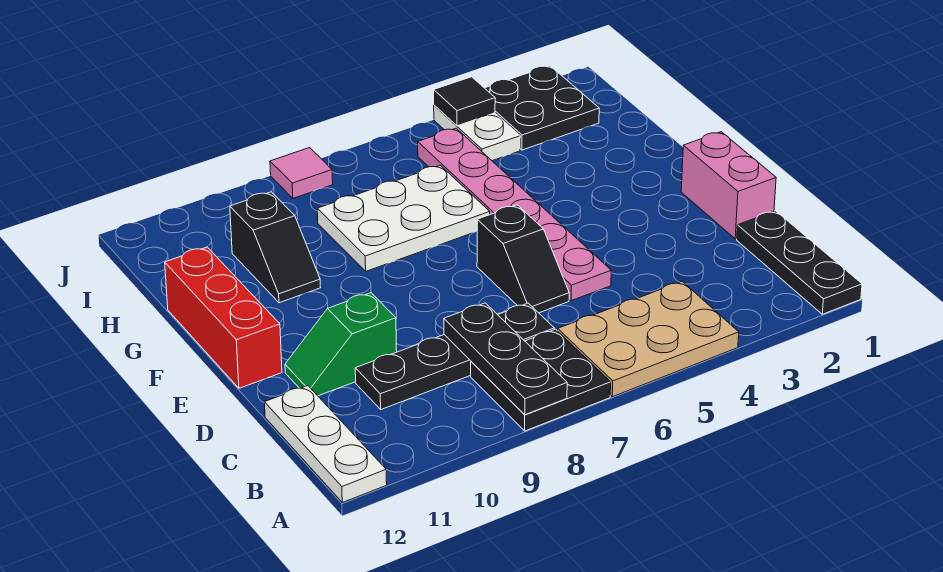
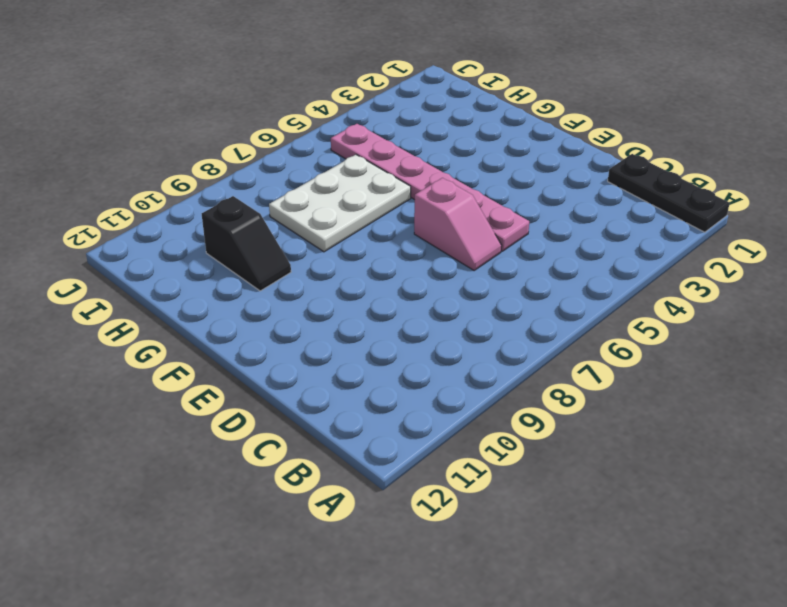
pink 1x2 slope [414,178,502,270] -> black 1x2 slope [477,205,569,313]
none -> tan 2x3 plate [558,281,739,397]
none -> black 2x2 plate [471,329,611,431]
none -> white 1x3 plate [265,386,387,503]

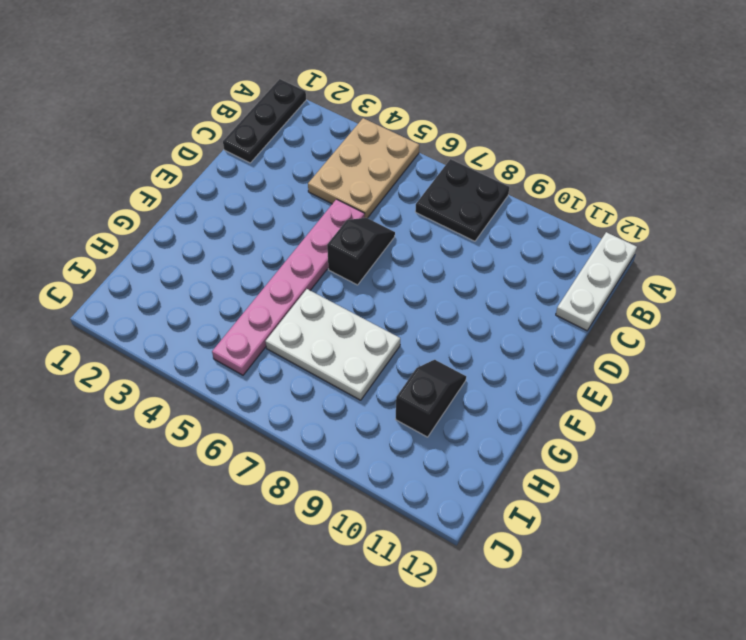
tan 2x3 plate [308,118,419,218] -> tan 2x3 plate turned to [558,281,739,397]
none -> black 1x4 plate [355,303,554,409]
none -> pink 1x2 brick [681,132,776,239]
none -> green 1x2 slope [285,293,397,396]

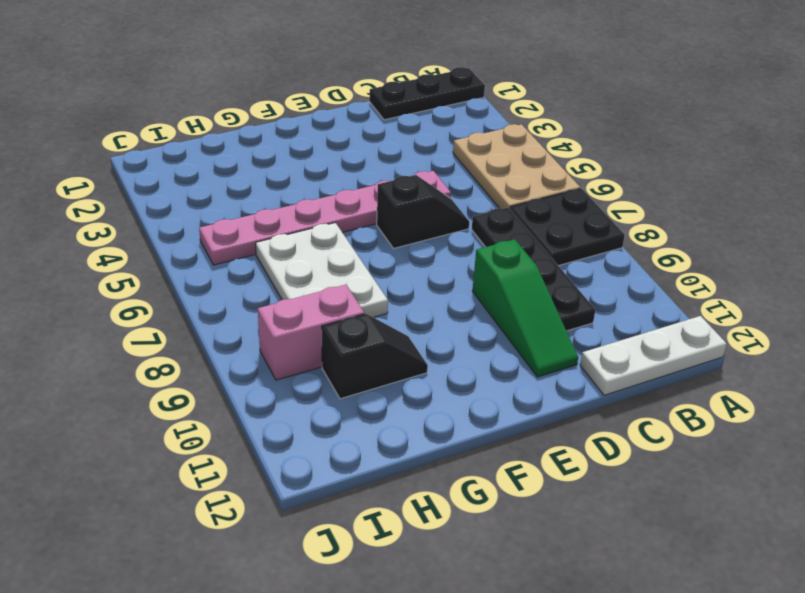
green 1x3 slope [472,239,578,377] -> green 1x2 slope [285,293,397,396]
pink 1x2 brick [258,285,364,380] -> pink 1x2 brick moved to [681,132,776,239]
none -> red 1x3 brick [165,247,282,388]
none -> black 2x2 plate [485,66,599,150]
none -> white 1x2 plate [434,105,520,161]

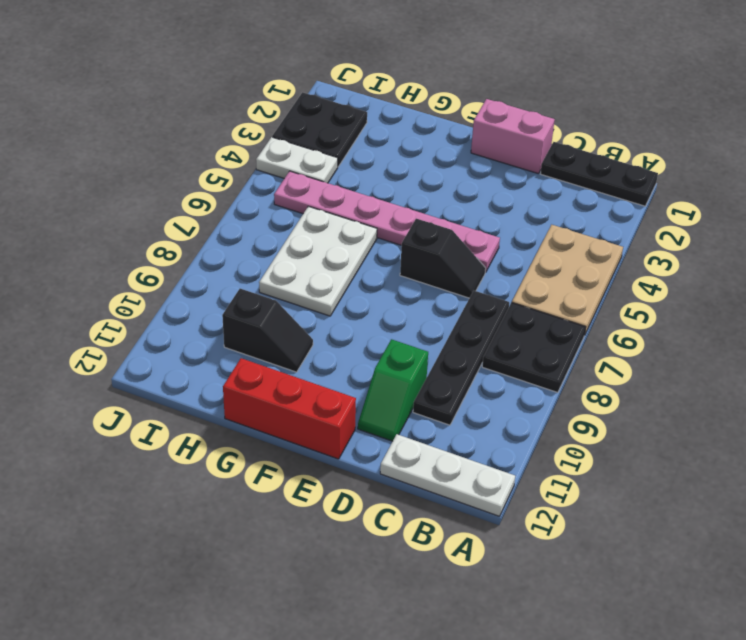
none -> pink 1x1 tile [270,148,333,198]
none -> black 1x3 plate [444,303,567,415]
none -> black 1x1 tile [434,77,495,126]

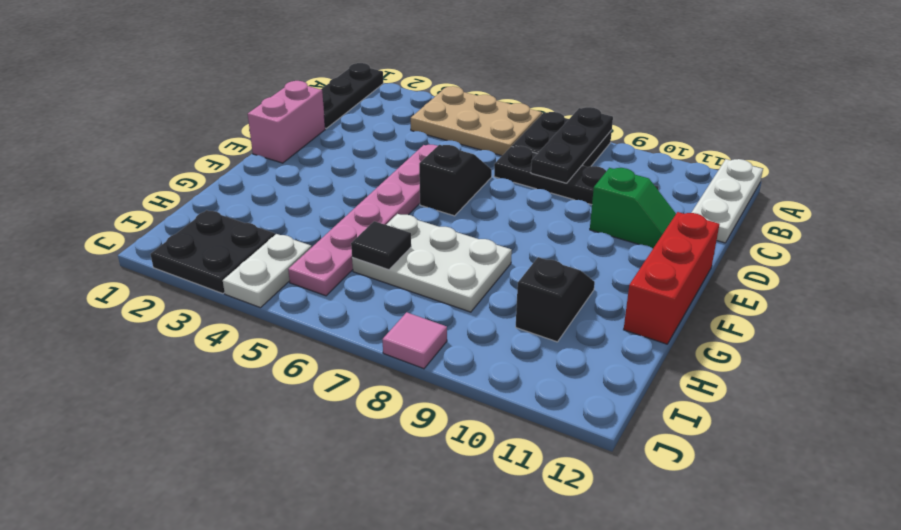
black 1x1 tile [351,221,411,270] -> black 1x1 tile moved to [434,77,495,126]

